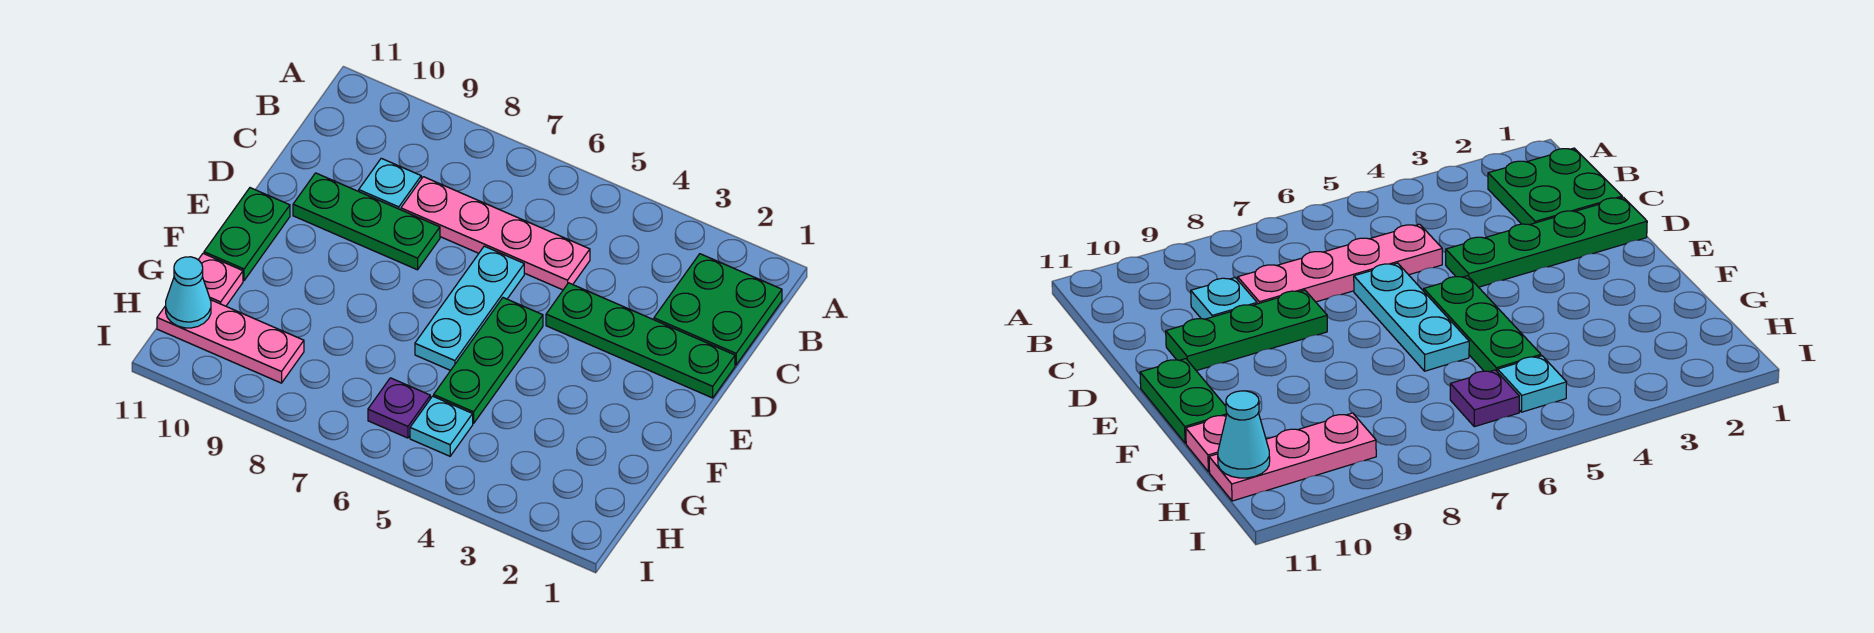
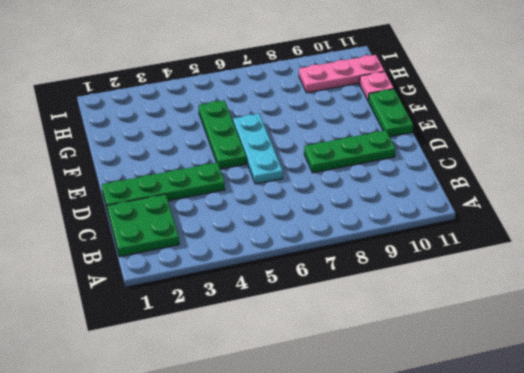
none -> pink 1x4 plate [401,177,590,290]
none -> cyan 1x1 plate [359,158,421,210]
none -> cyan 1x1 plate [410,396,473,456]

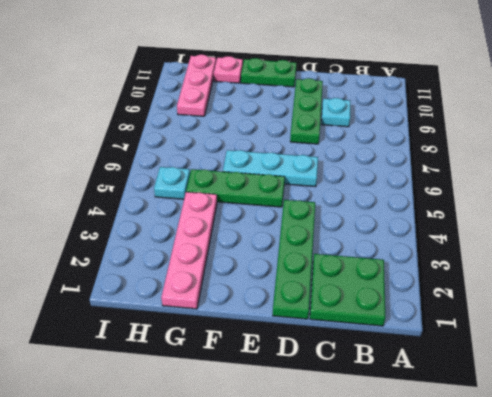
pink 1x4 plate [161,192,217,309] -> pink 1x4 plate moved to [401,177,590,290]
none -> purple 1x1 plate [368,378,430,438]
none -> cyan 1x1 cone [166,257,211,328]

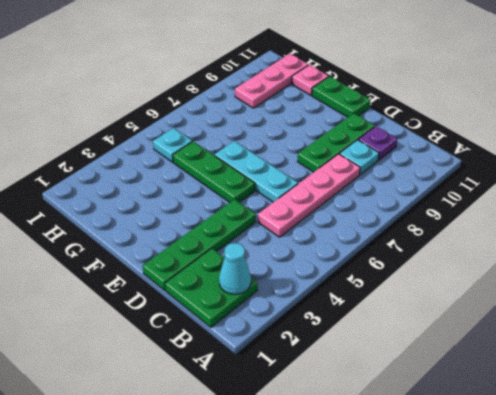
cyan 1x1 cone [219,243,251,294] -> cyan 1x1 cone moved to [166,257,211,328]
purple 1x1 plate [358,126,397,160] -> purple 1x1 plate moved to [368,378,430,438]

